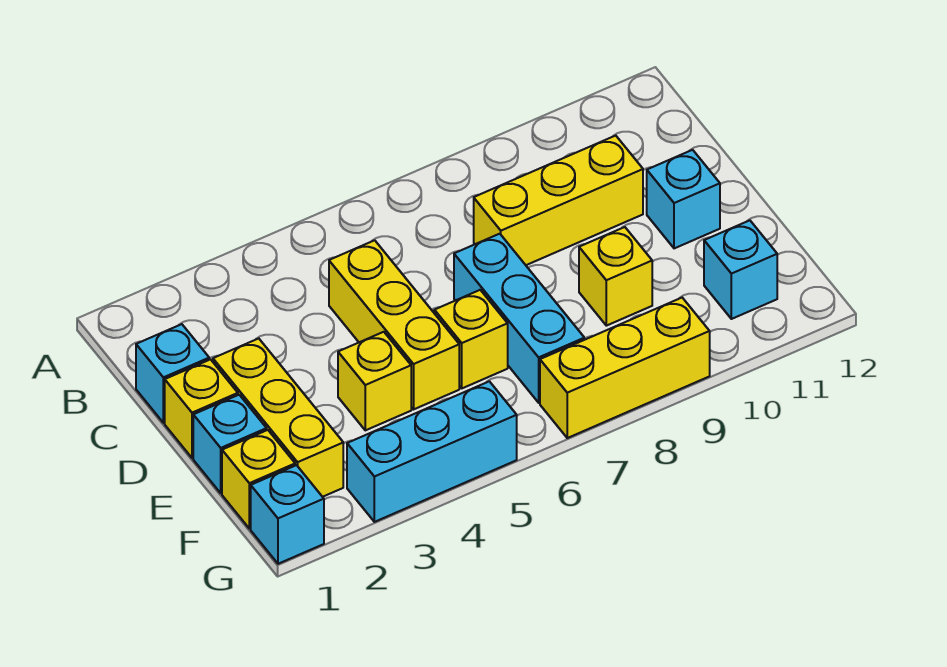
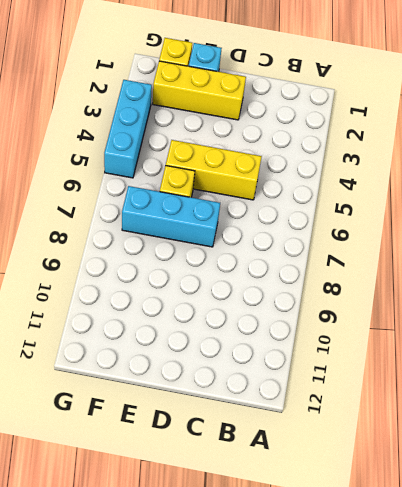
none -> cyan 1x1 brick [136,324,209,423]
none -> yellow 1x3 brick [474,136,643,265]
none -> yellow 1x1 brick [165,359,238,458]

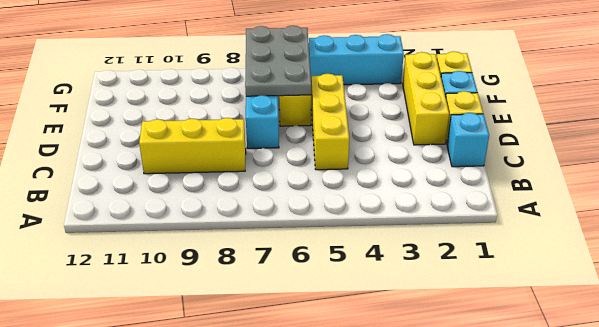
grey 2x3 plate [245,26,311,96] -> none
none -> cyan 1x1 brick [647,150,720,248]
none -> yellow 1x1 brick [338,332,411,430]
none -> yellow 1x1 brick [579,227,652,326]

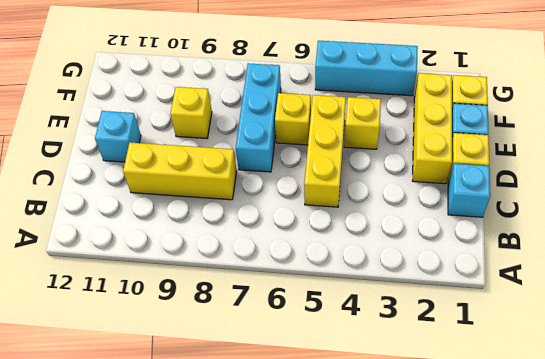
none -> cyan 1x1 brick [704,220,777,319]
none -> cyan 1x1 brick [251,465,324,564]
none -> yellow 1x3 brick [540,298,710,438]

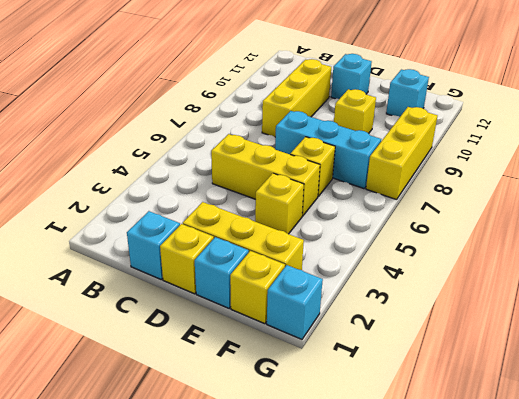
none -> cyan 1x3 brick [347,381,517,522]

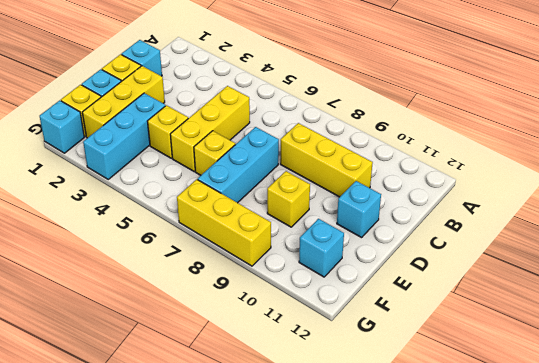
cyan 1x3 brick [83,93,165,179] -> cyan 1x3 brick turned to [347,381,517,522]

